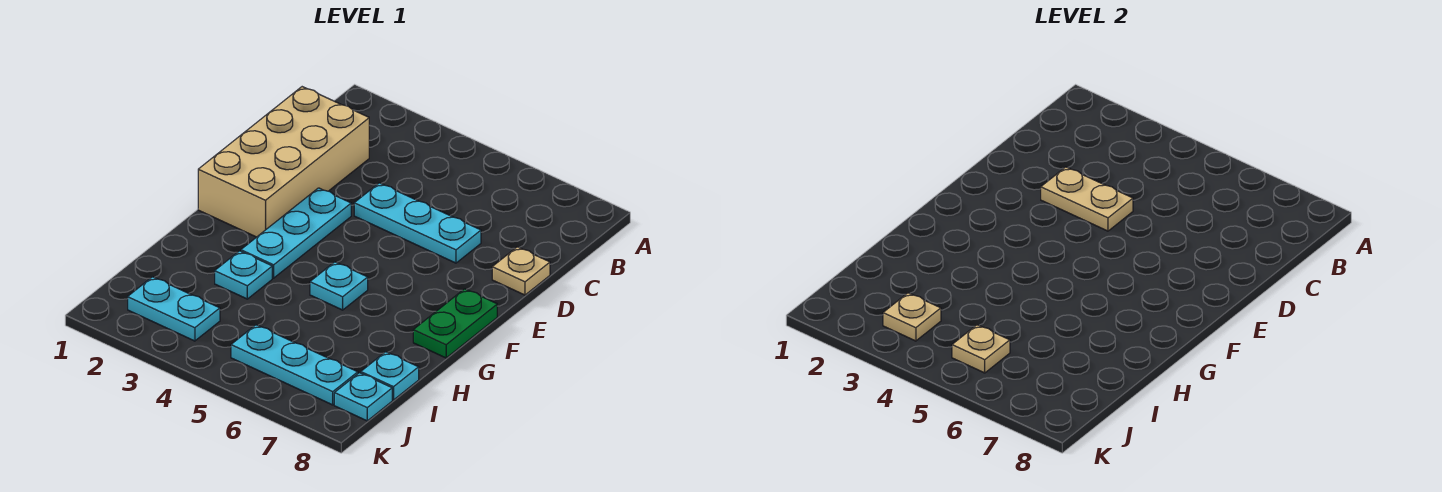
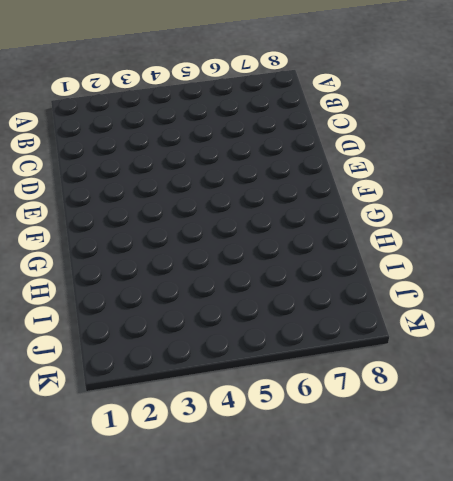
none -> tan 2x4 brick [198,87,369,237]
none -> cyan 1x3 plate [354,183,481,263]
none -> tan 1x1 plate [492,247,550,295]

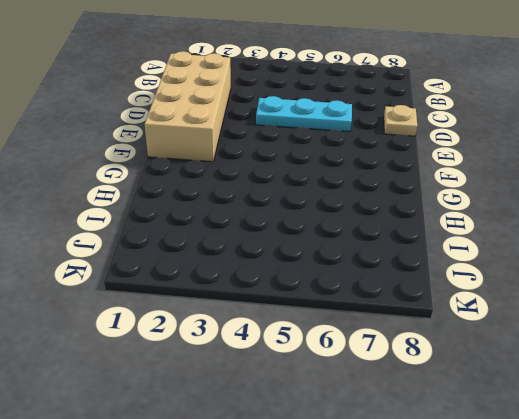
none -> cyan 1x3 plate [241,188,351,278]
none -> green 1x2 plate [413,289,497,358]
none -> cyan 1x1 plate [310,262,368,310]

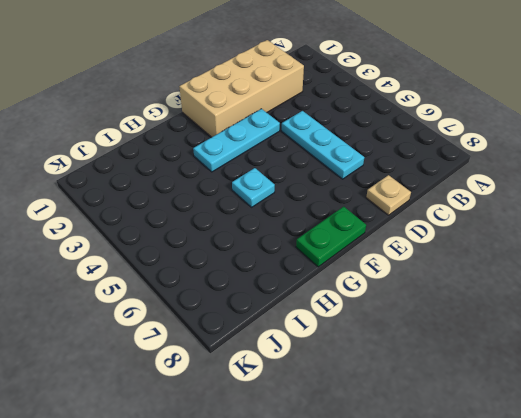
none -> cyan 1x1 plate [215,251,272,299]
none -> cyan 1x1 plate [361,352,419,400]
none -> cyan 1x2 plate [128,277,220,341]

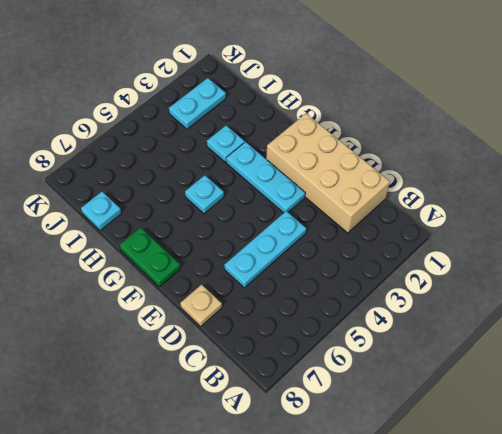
none -> cyan 1x3 plate [231,325,358,405]
none -> cyan 1x1 plate [334,373,392,421]
none -> tan 1x2 plate [1041,167,1133,231]

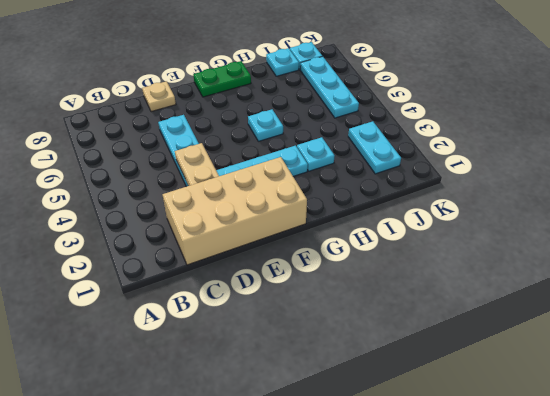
none -> tan 1x1 plate [883,293,941,341]
none -> tan 1x1 plate [952,325,1010,373]

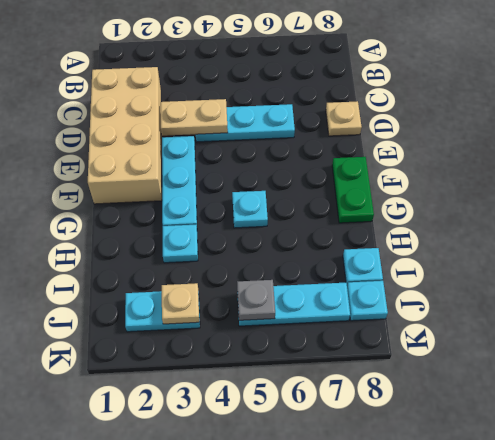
grey 1x1 plate [237,280,275,320] -> tan 1x1 plate [952,325,1010,373]

